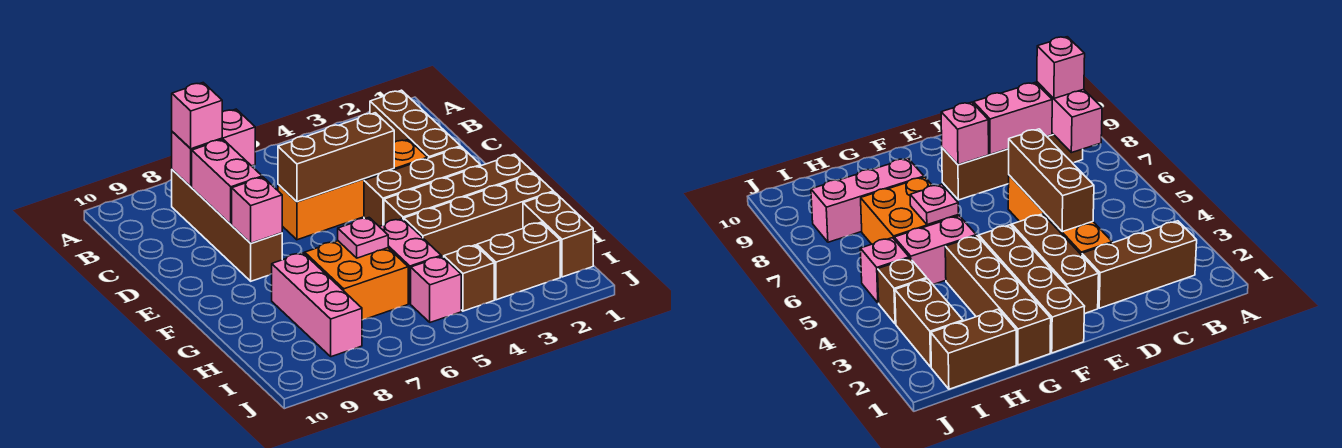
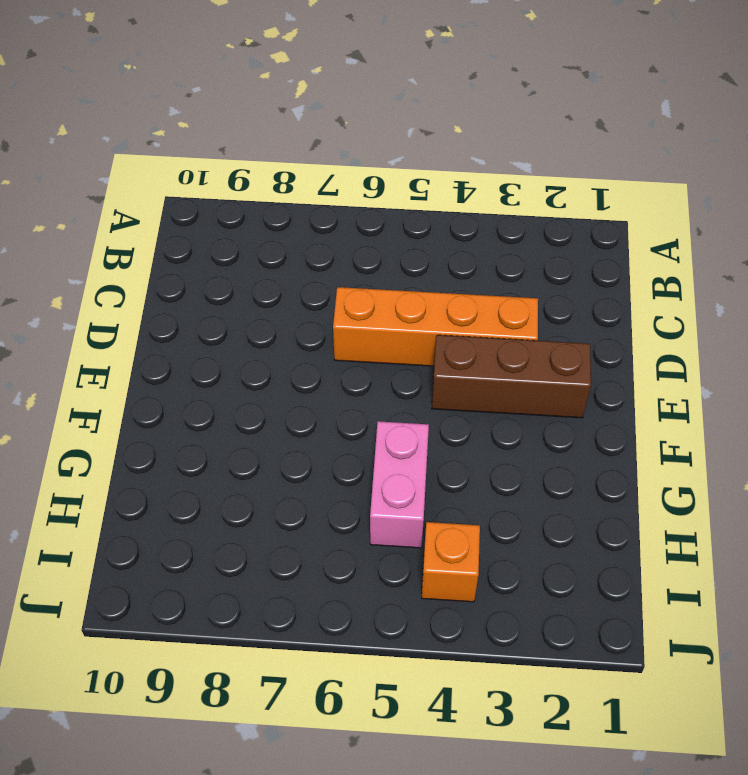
orange 1x1 brick [422,522,480,602] -> brown 1x1 brick [444,245,494,311]
none -> brown 1x3 brick [370,90,461,158]
none -> brown 1x4 brick [172,170,282,281]
none -> brown 1x4 brick [384,154,534,225]

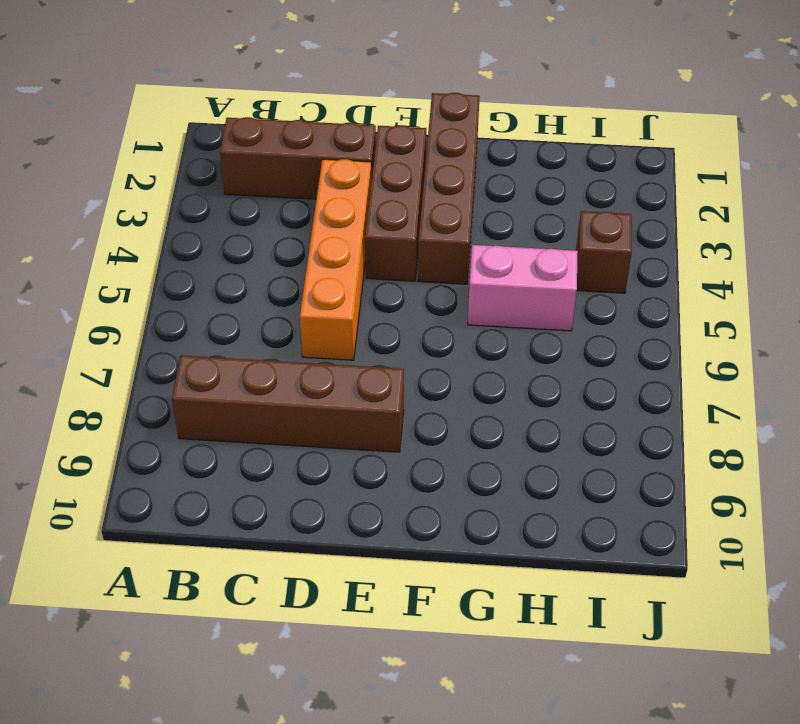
none -> brown 1x4 brick [404,173,554,257]
none -> orange 2x2 brick [305,241,408,320]
none -> pink 1x3 brick [272,253,362,357]

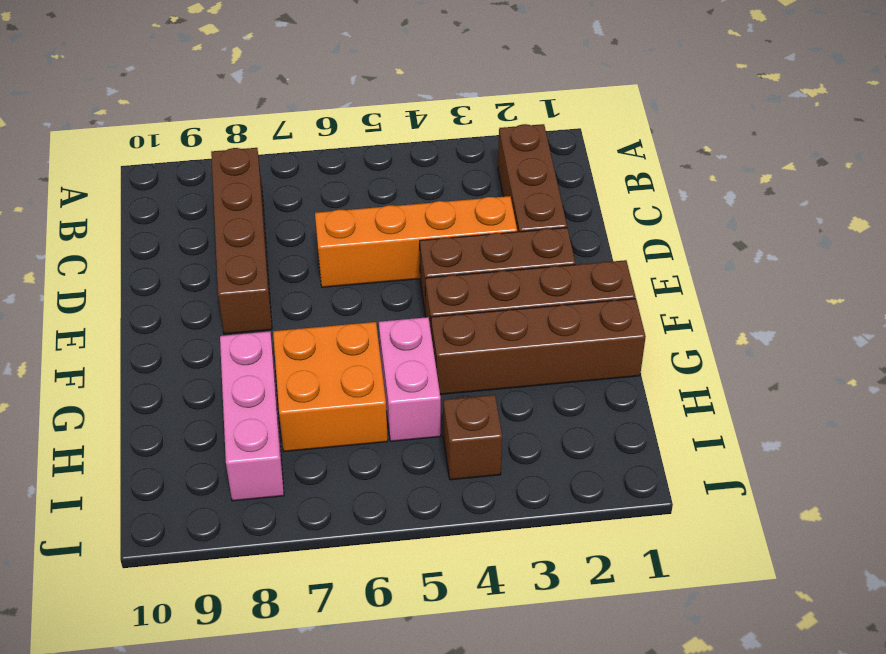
none -> brown 1x2 brick [523,192,593,277]
none -> brown 1x2 brick [477,222,560,300]
none -> pink 1x1 brick [411,256,461,322]

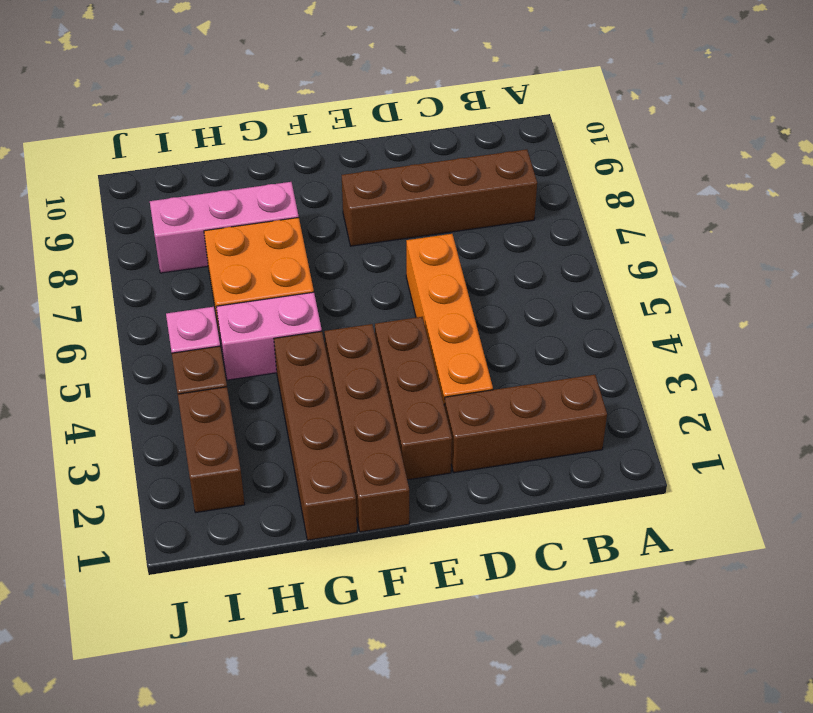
none -> brown 1x2 brick [523,192,593,277]
none -> pink 1x2 brick [172,109,255,187]
none -> pink 1x2 brick [192,140,262,224]

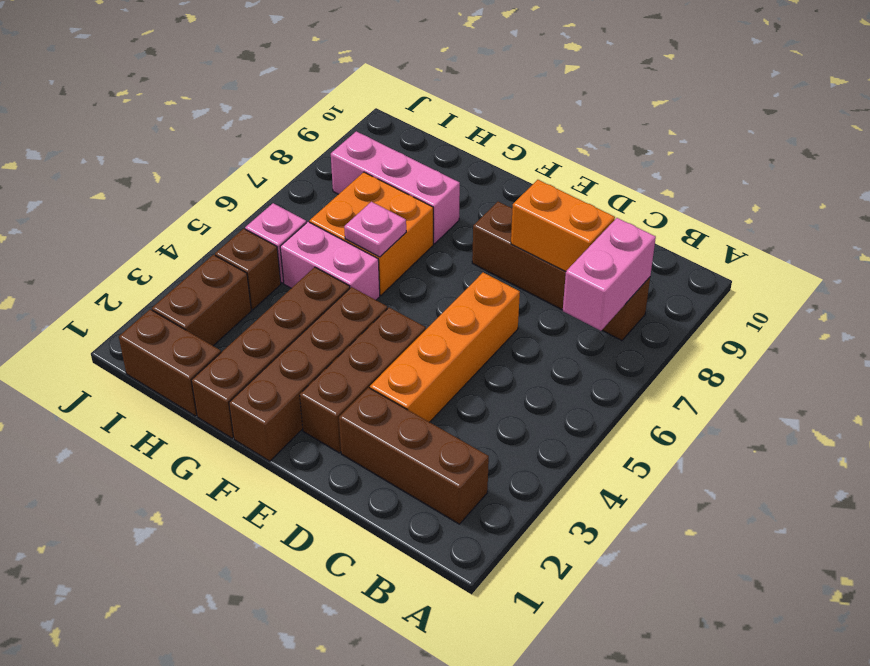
orange 1x2 brick [511,180,615,272] -> pink 1x2 brick [192,140,262,224]
none -> brown 1x3 brick [278,113,394,202]
none -> pink 1x1 brick [232,177,282,243]
none -> pink 1x1 brick [172,83,222,149]

